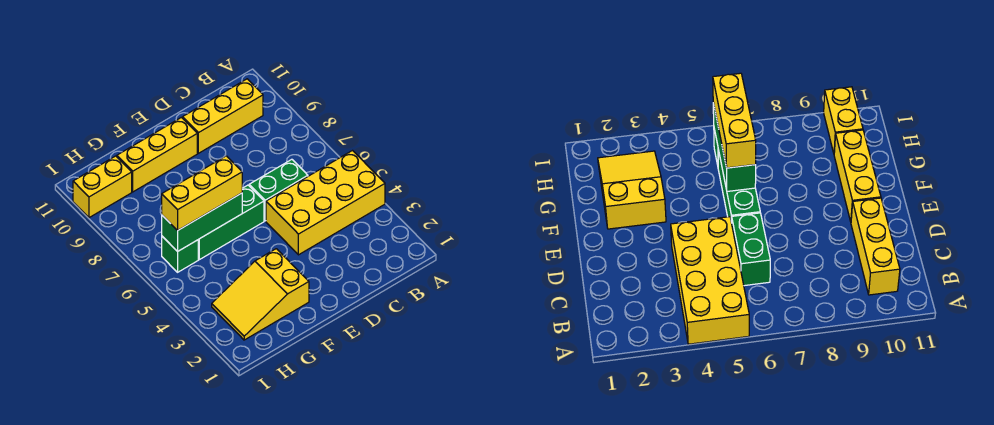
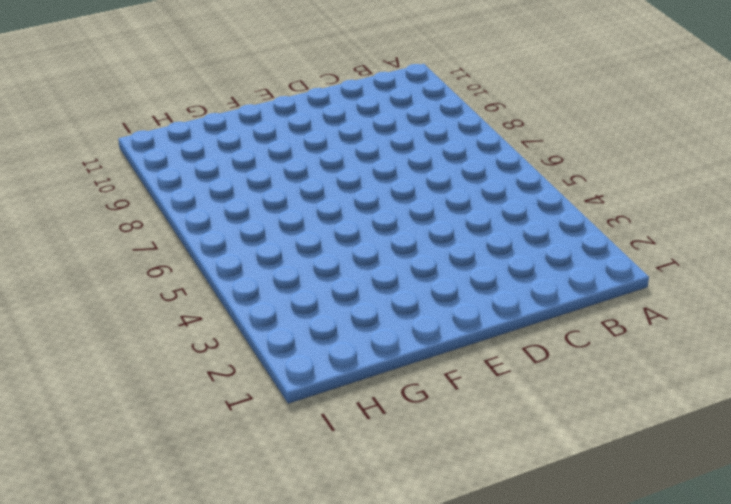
none -> yellow 2x4 brick [266,151,385,255]
none -> yellow 1x3 brick [183,79,263,153]

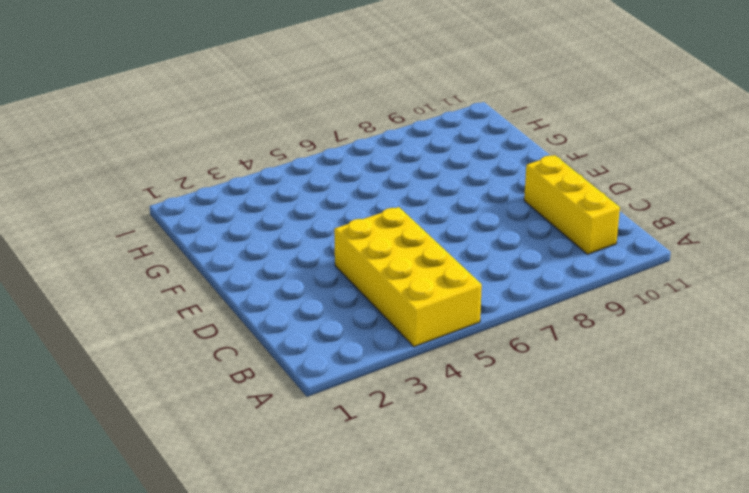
none -> green 1x2 brick [249,159,308,221]
none -> green 1x3 brick [198,185,264,260]

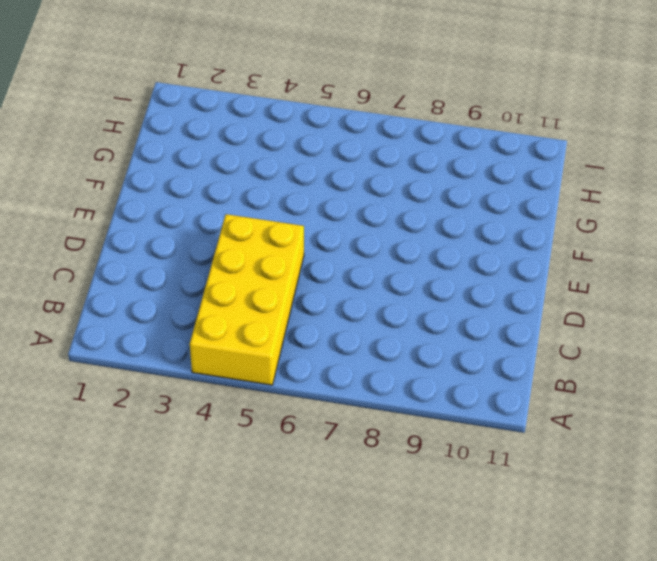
none -> yellow 1x3 brick [183,79,263,153]
none -> green 1x2 brick [249,159,308,221]

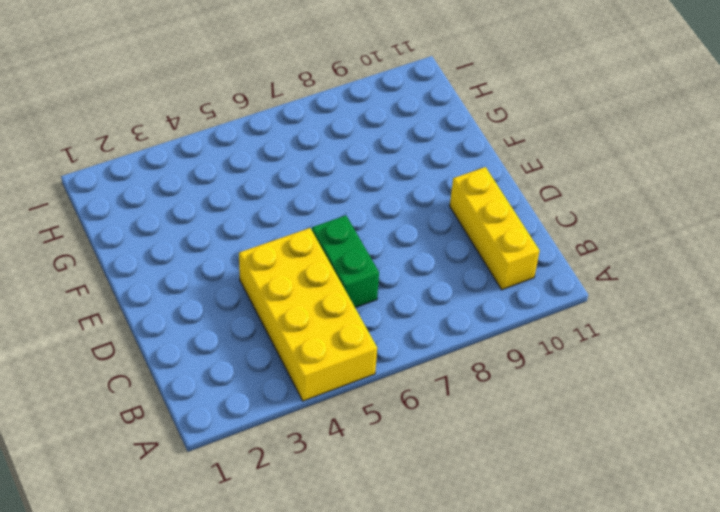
none -> green 1x3 brick [198,185,264,260]
none -> yellow 1x3 brick [117,117,197,192]

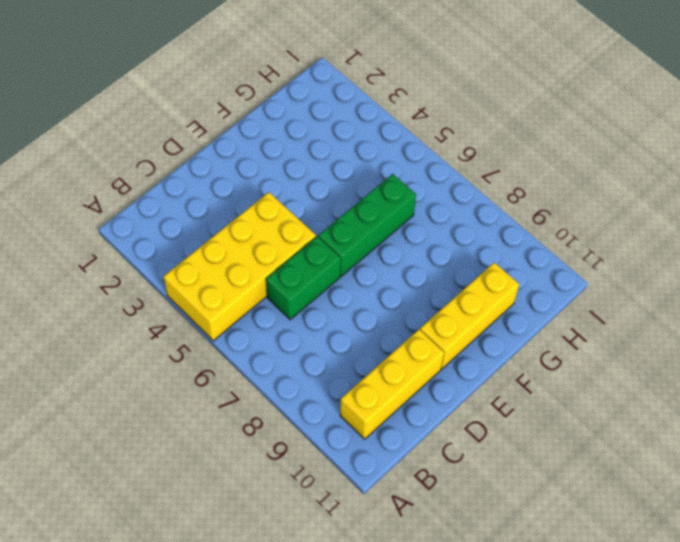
none -> yellow 2x3 slope [212,249,309,340]
none -> green 1x1 brick [162,236,198,272]

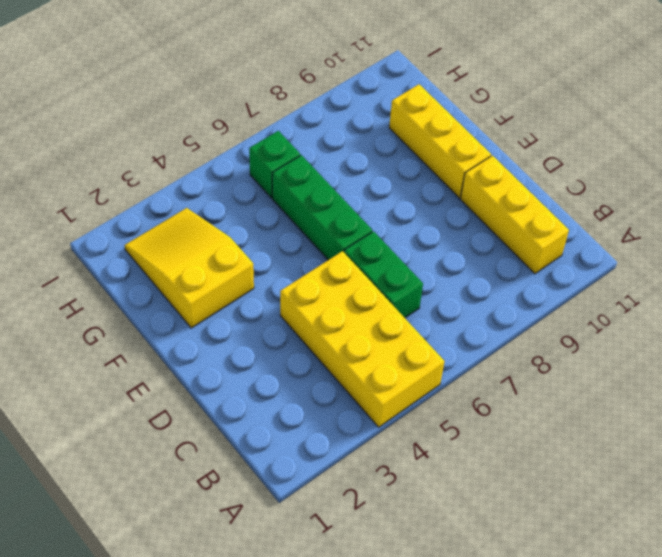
none -> yellow 1x2 brick [73,156,132,218]
none -> green 1x3 brick [162,193,242,252]

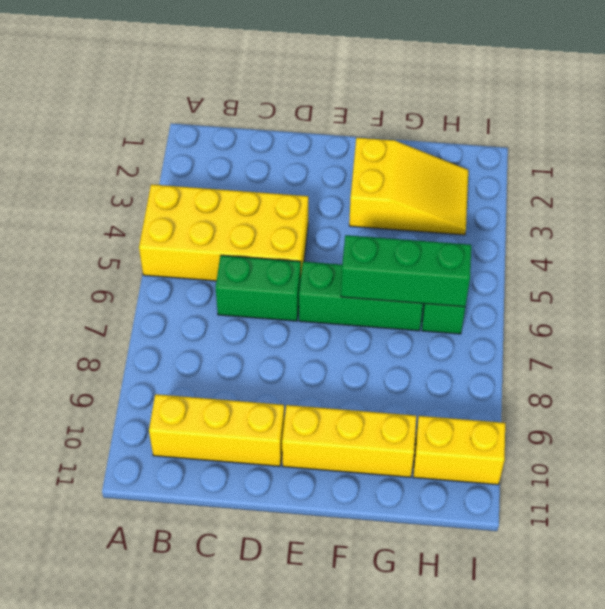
none -> yellow 1x3 brick [162,156,242,231]

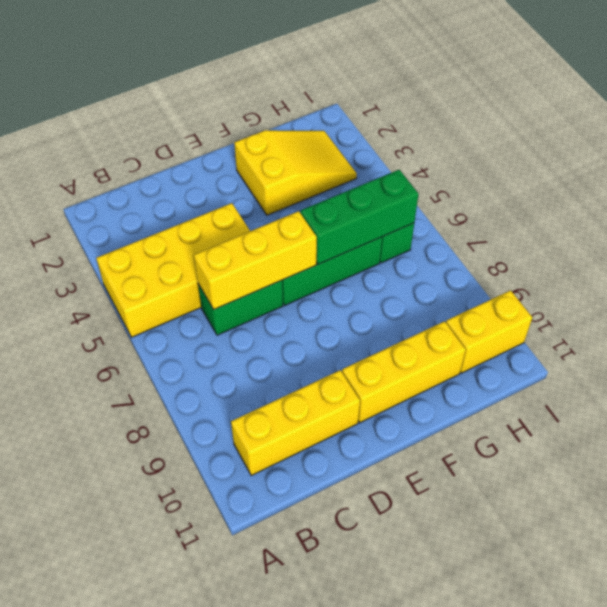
yellow 1x3 brick [194,211,317,309] -> yellow 1x3 brick moved to [162,156,242,231]

